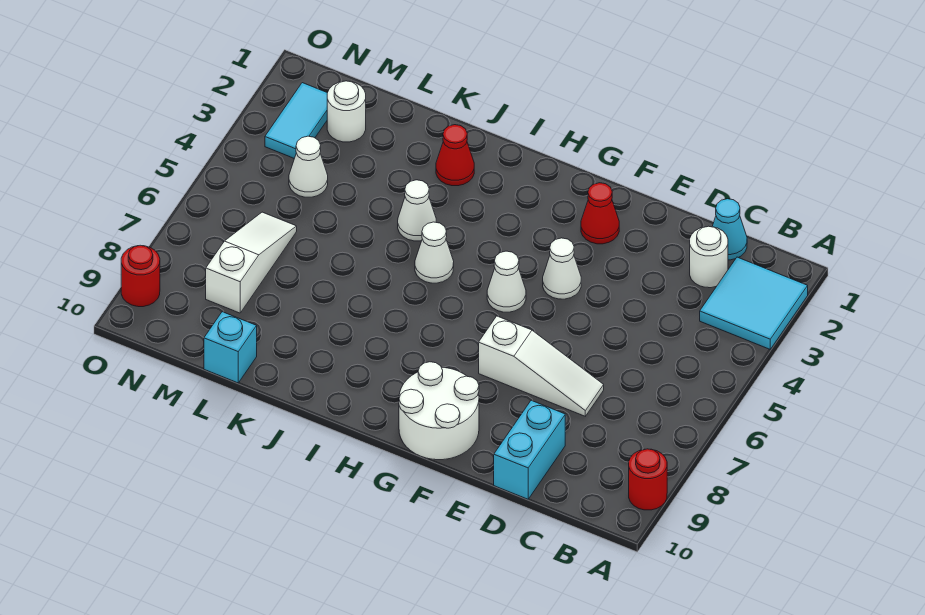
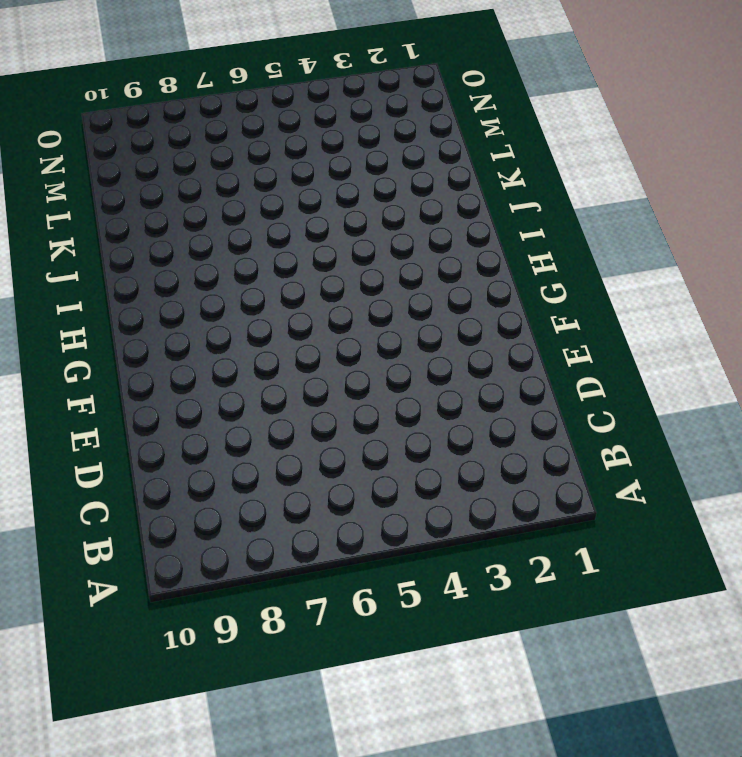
none -> cyan 2x2 tile [700,257,808,349]
none -> red 1x1 round brick [629,449,667,510]
none -> cyan 1x1 cone [712,199,747,260]

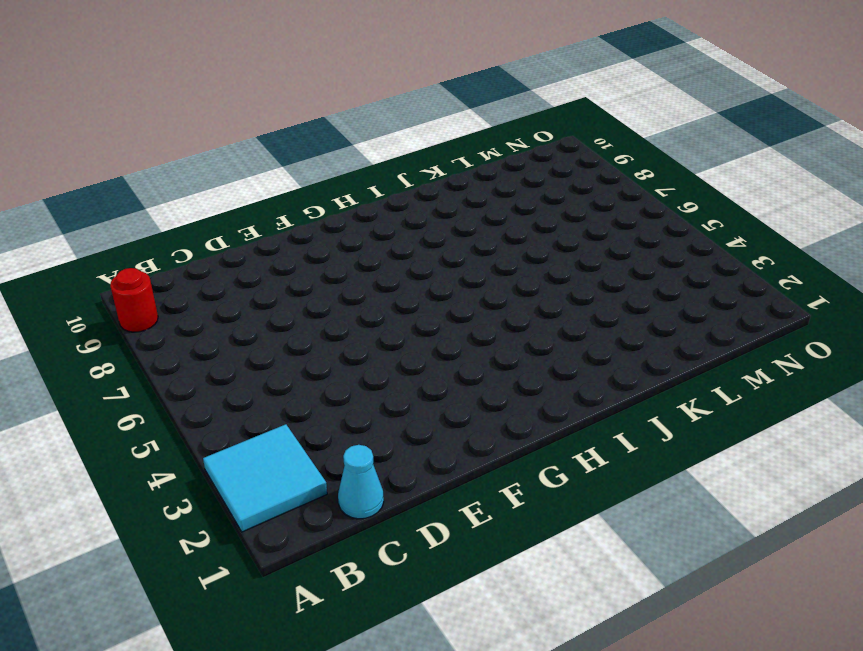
none -> white 1x1 round brick [690,226,728,288]
none -> white 1x3 slope [479,316,604,416]
none -> cyan 1x2 brick [494,400,565,499]

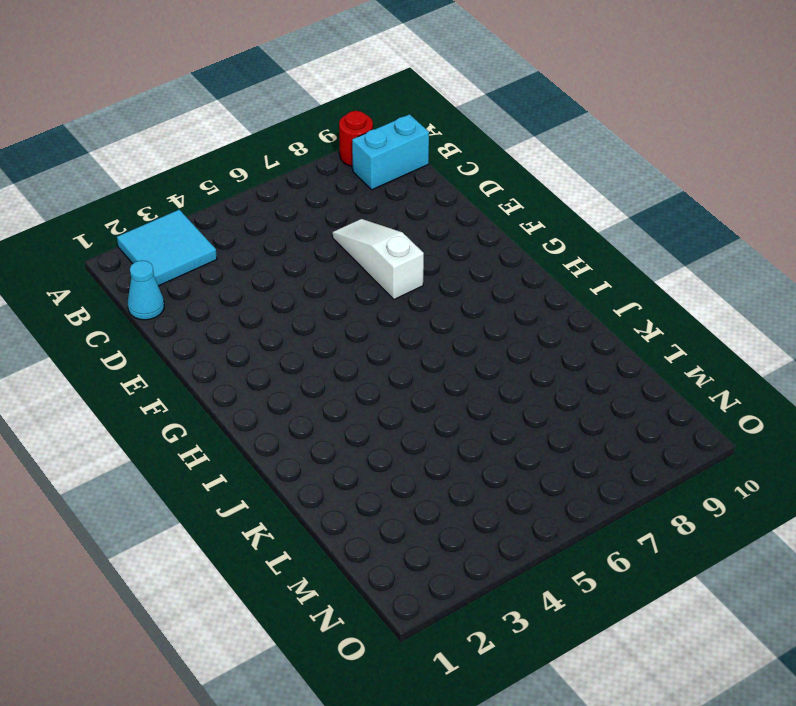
cyan 1x2 brick [352,114,429,190] -> cyan 1x2 brick moved to [494,400,565,499]
none -> white 1x1 round brick [690,226,728,288]
none -> red 1x1 cone [581,183,619,244]
none -> white 1x1 cone [543,238,581,299]

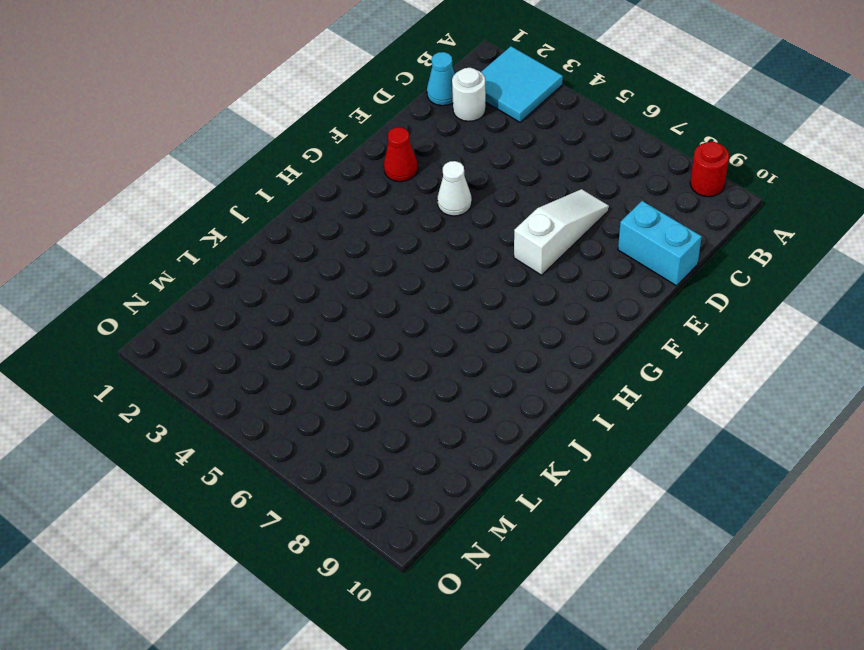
none -> white 2x2 round brick [399,362,479,460]
none -> white 1x1 cone [487,251,526,312]
none -> white 1x1 cone [415,222,454,283]

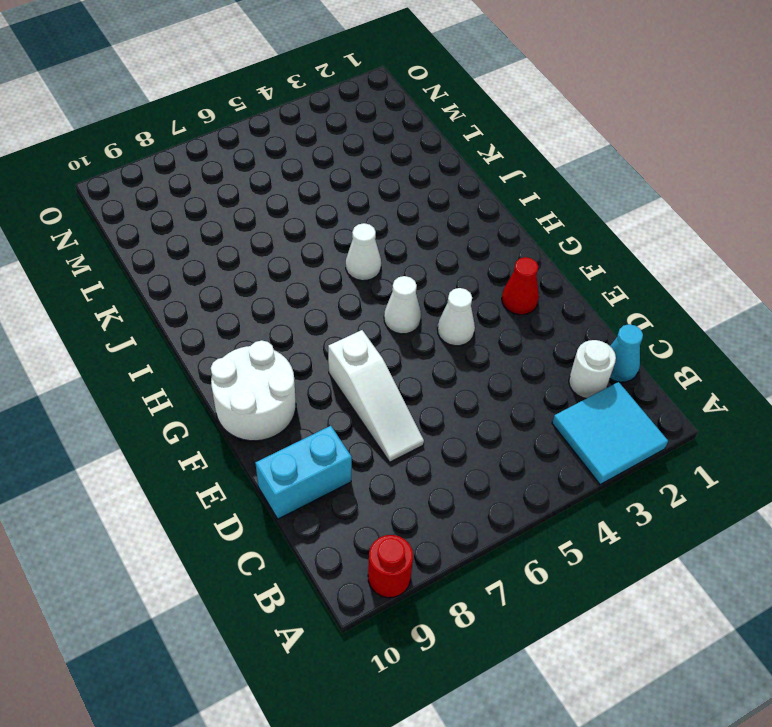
none -> red 1x1 cone [436,125,474,186]
none -> white 1x1 cone [398,180,436,241]
none -> cyan 1x1 brick [204,312,257,383]

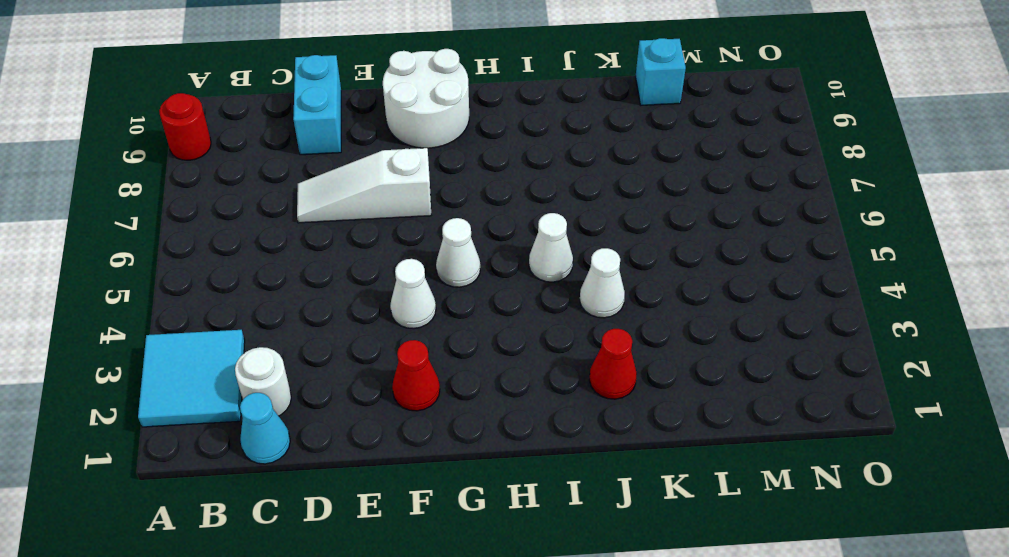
none -> white 1x1 round brick [327,81,366,142]
none -> white 1x1 cone [289,136,328,197]
none -> white 1x3 slope [206,212,297,313]

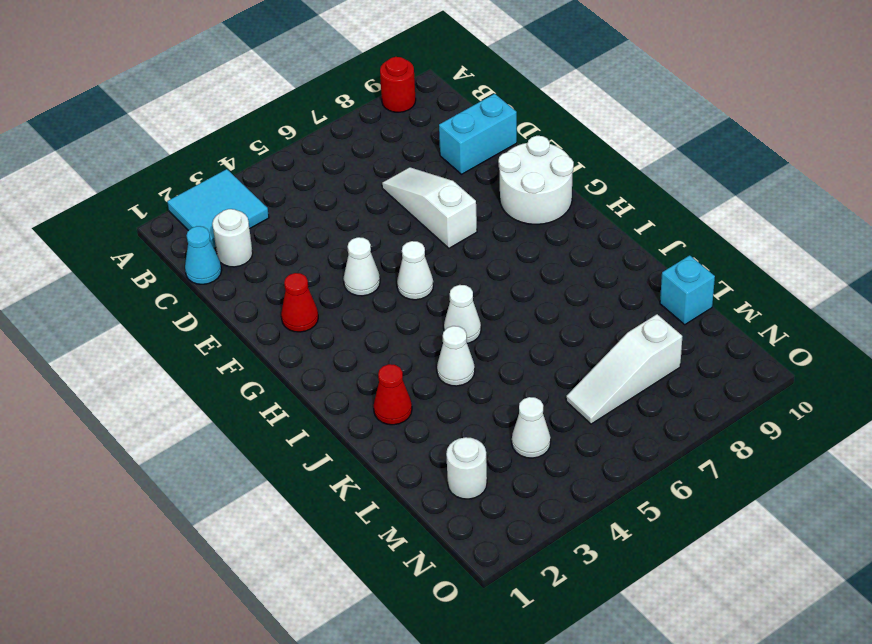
none -> cyan 1x2 tile [265,83,327,159]
none -> red 1x1 round brick [121,245,160,307]

